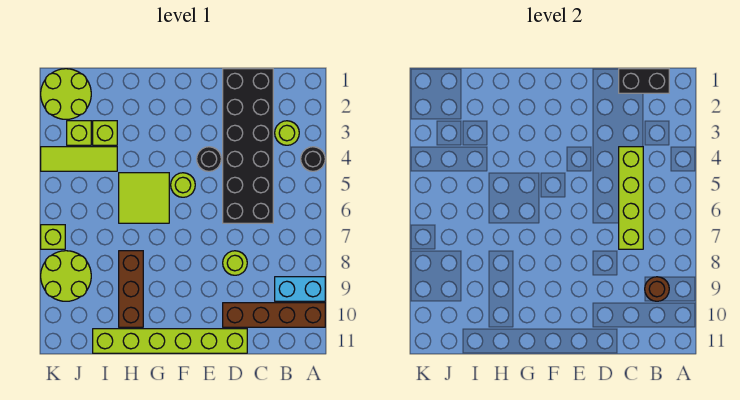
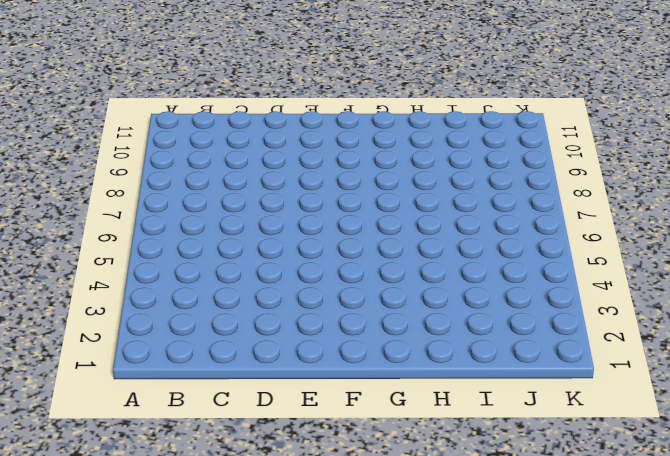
none -> black 1x1 round brick [301,147,325,171]
none -> cyan 1x2 brick [275,277,325,301]
none -> brown 1x4 brick [223,303,325,327]

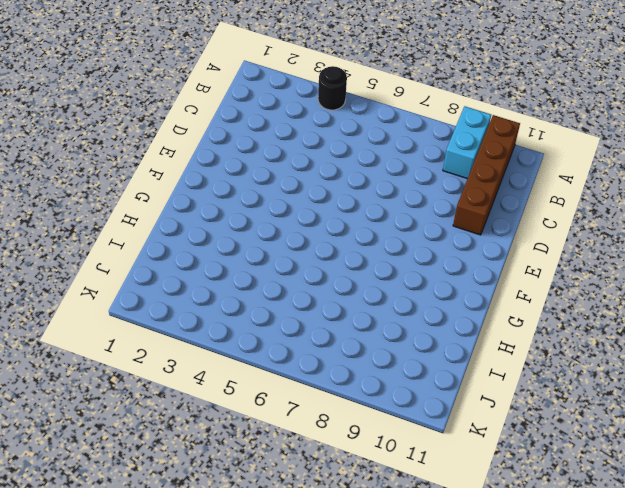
none -> lime 1x1 round brick [275,121,299,145]
none -> black 2x6 brick [223,69,273,223]
none -> lime 1x1 round brick [223,251,247,275]

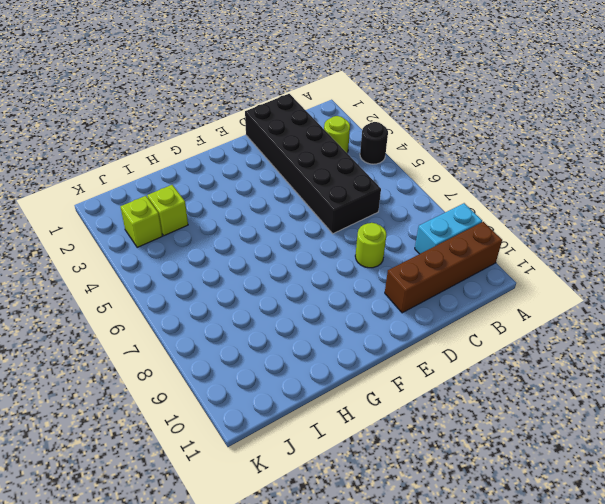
none -> lime 1x6 brick [93,329,247,353]
none -> black 1x1 round brick [197,147,221,171]
none -> lime 1x1 round brick [171,173,195,197]

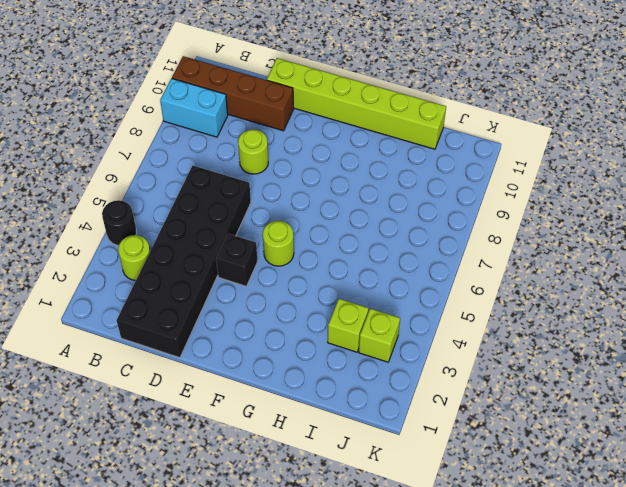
black 1x1 brick [216,234,258,286] -> black 1x1 round brick [197,147,221,171]
none -> lime 2x2 tile [119,173,169,223]
none -> brown 1x3 brick [119,251,143,327]
none -> lime 1x3 tile [41,147,117,171]

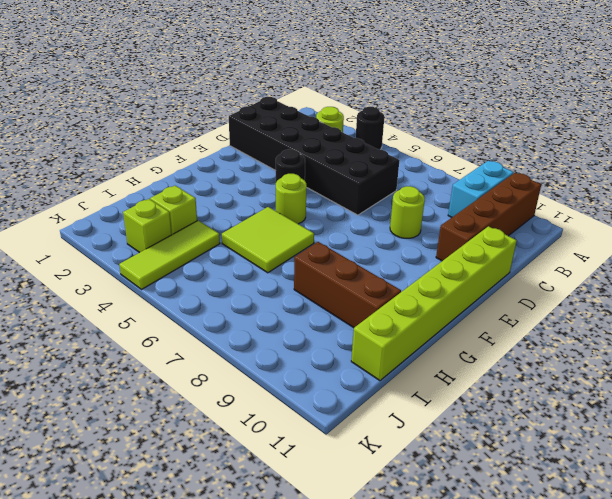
none -> lime 2x2 round brick [41,69,91,119]
none -> lime 2x2 round brick [41,251,91,301]
none -> lime 1x1 brick [41,225,65,249]

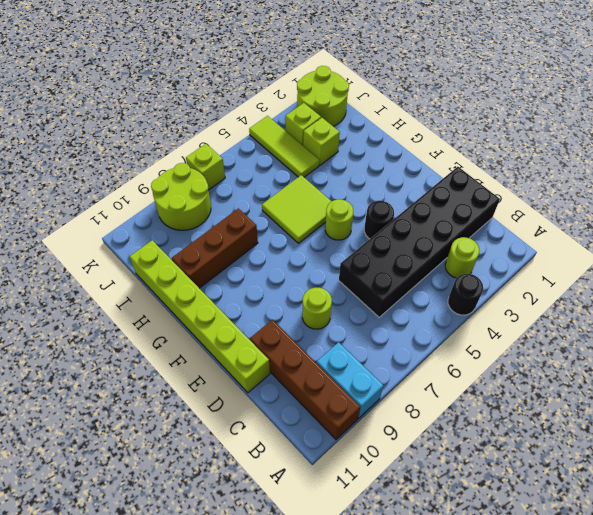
none -> black 1x2 brick [619,69,669,93]
none -> brown 1x1 round brick [645,277,669,301]
none -> lime 1x4 brick [619,147,643,249]

